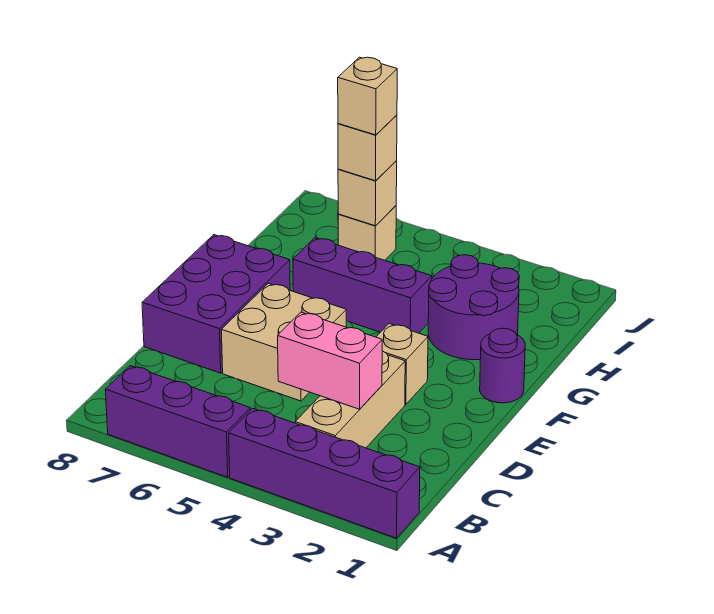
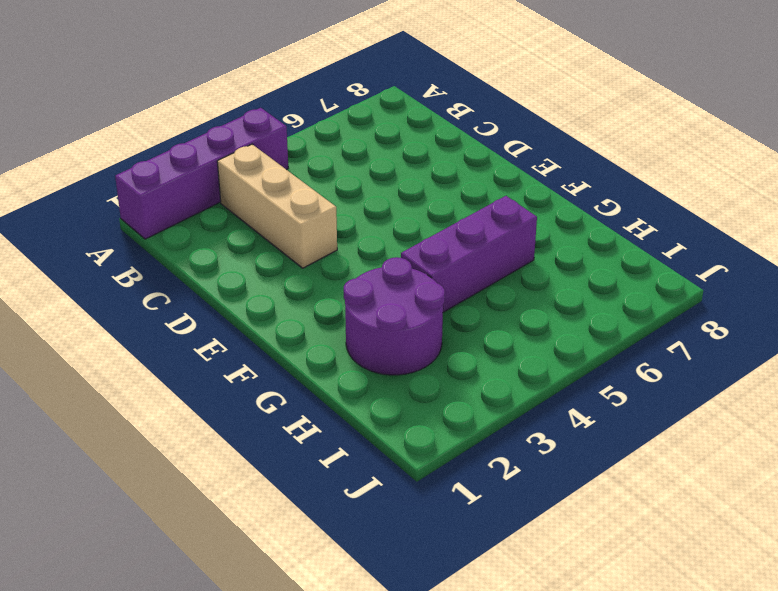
none -> purple 1x3 brick [105,366,251,477]
none -> tan 2x2 brick [221,283,346,401]
none -> purple 2x3 brick [142,235,290,373]

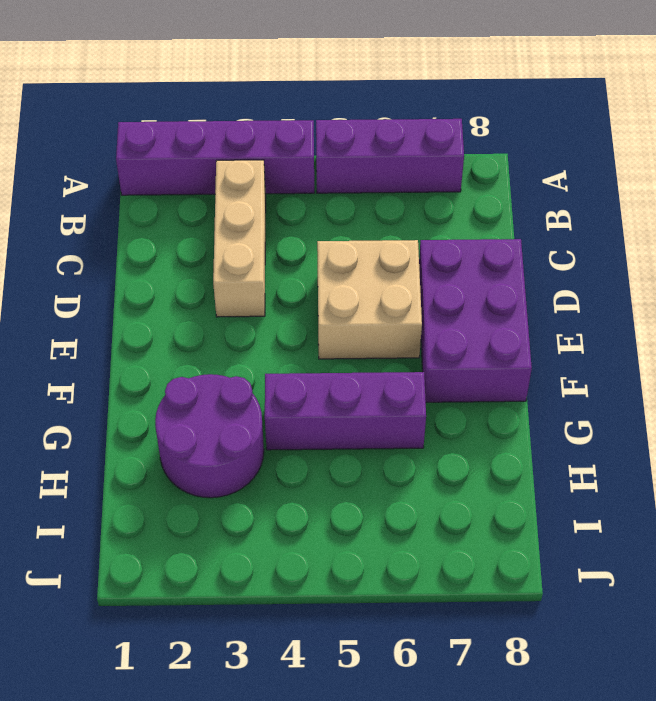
none -> tan 1x1 brick [377,324,428,404]
none -> purple 1x1 round brick [480,328,525,403]
none -> tan 1x1 brick [338,206,396,260]

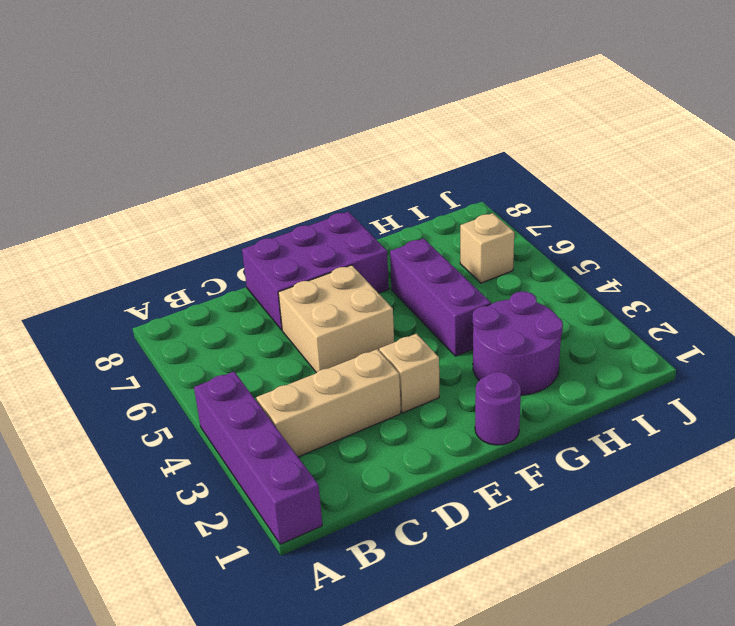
none -> purple 1x3 brick [105,366,251,477]
none -> pink 1x2 brick [278,312,382,409]
none -> tan 1x1 brick [338,161,397,226]

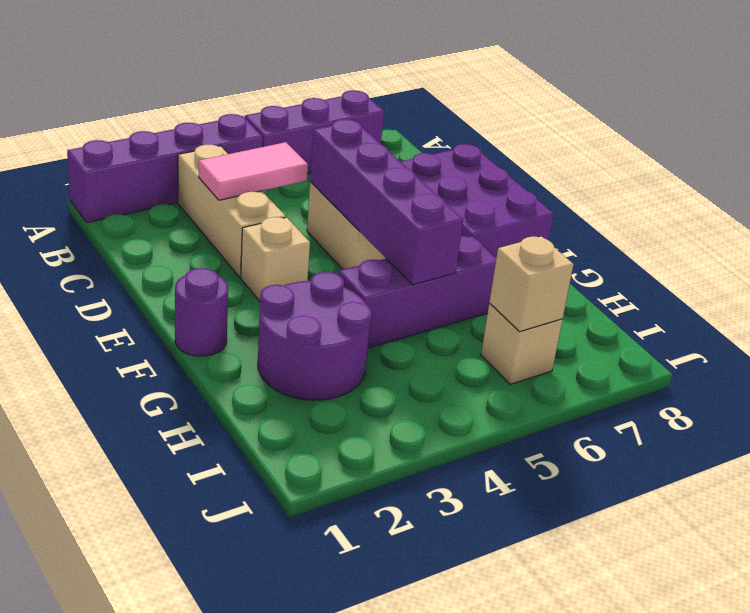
pink 1x2 tile [199,142,308,200] -> pink 1x2 brick [278,312,382,409]
purple 1x4 brick [310,119,463,285] -> none
none -> tan 1x1 brick [338,115,397,181]
none -> tan 1x1 brick [338,57,397,135]

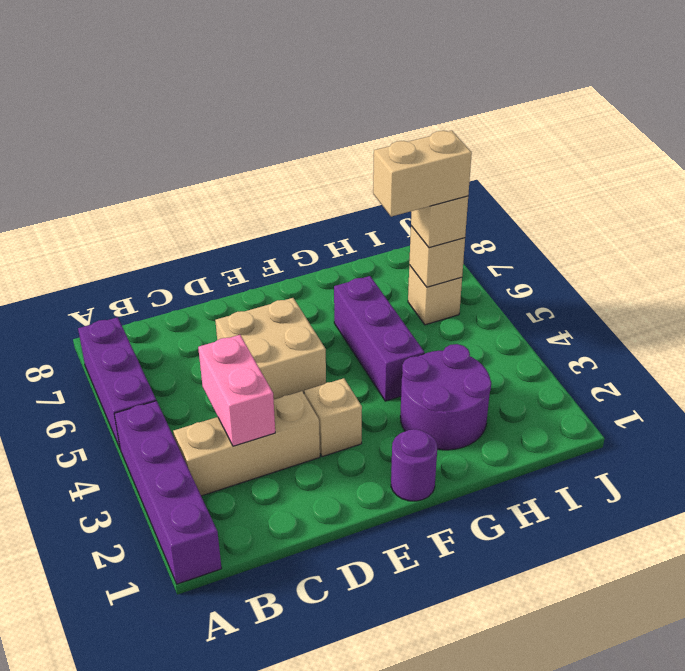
tan 1x2 brick [373,131,472,217] -> tan 1x1 brick [338,57,397,135]
none -> purple 2x3 brick [142,235,290,373]

